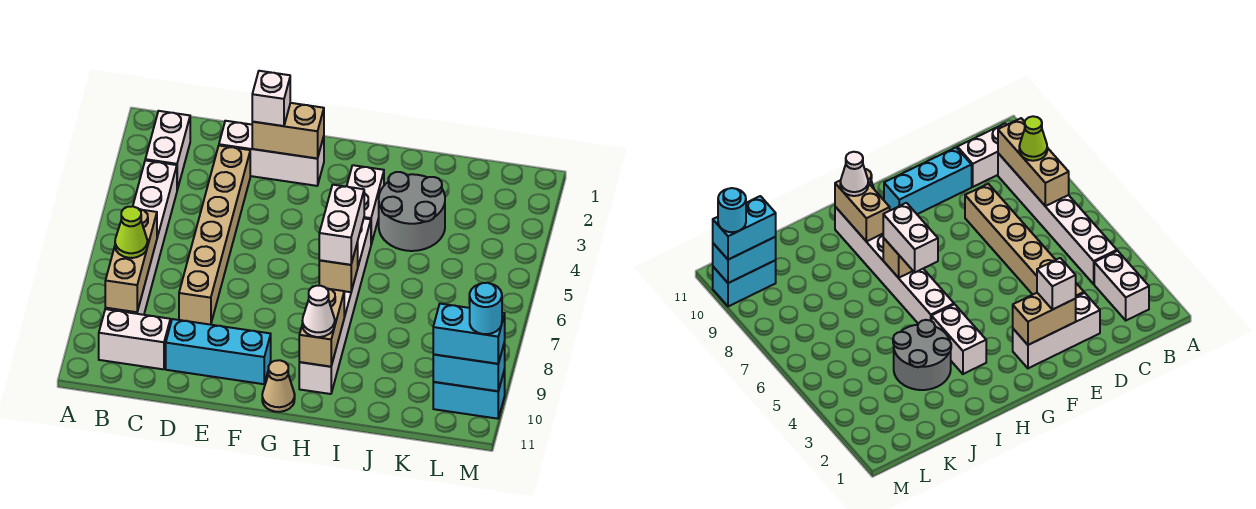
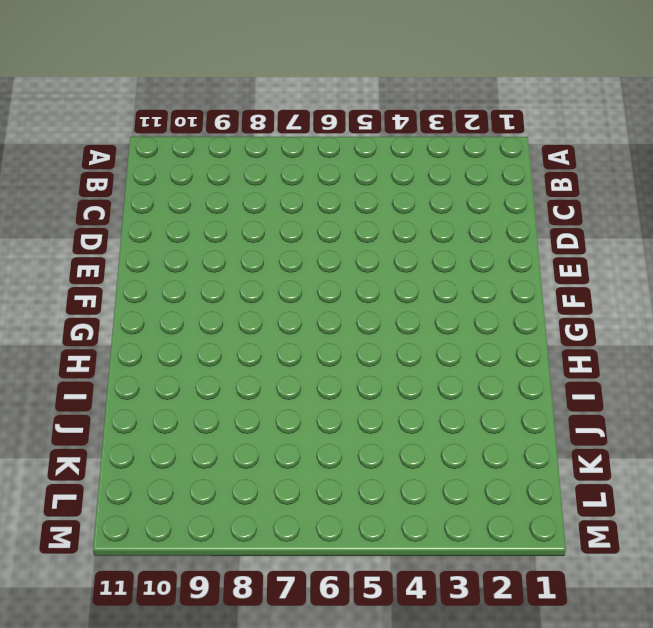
none -> white 1x2 brick [145,111,190,190]
none -> white 1x6 brick [105,160,177,315]
none -> white 1x2 brick [99,309,170,369]

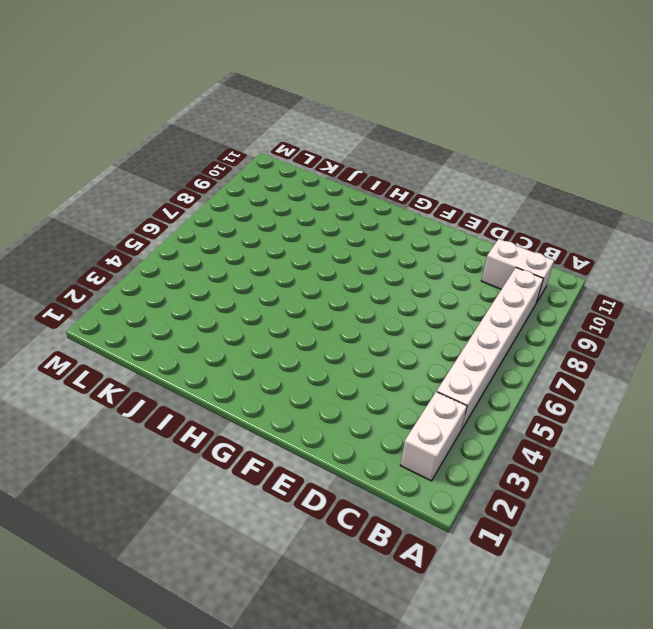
none -> white 1x3 brick [219,121,324,186]
none -> tan 1x6 brick [179,146,250,325]
none -> cyan 1x3 brick [166,319,271,384]

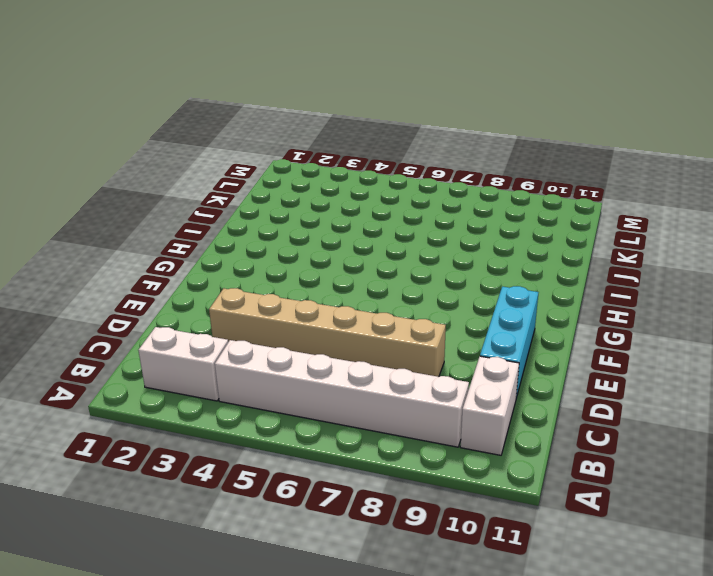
none -> white 1x3 brick [219,121,324,186]
none -> tan 1x1 cone [262,360,295,412]
none -> white 1x2 brick [347,165,384,244]

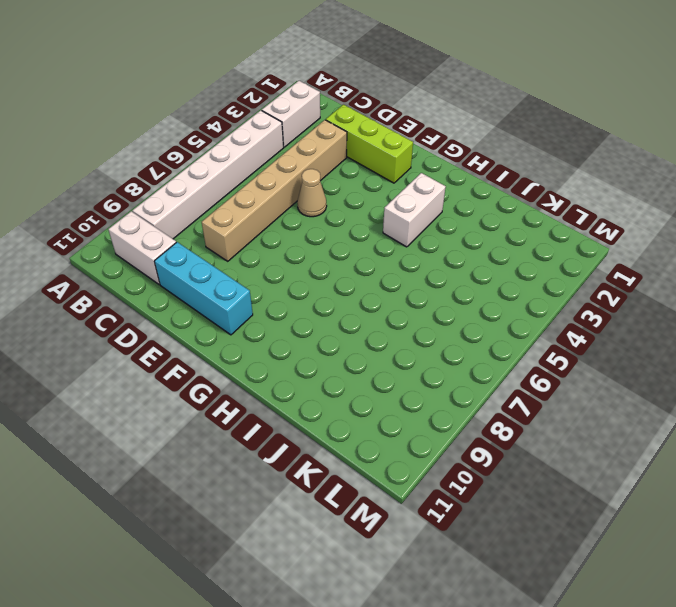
lime 1x3 brick [326,105,413,183] -> white 1x3 brick [219,121,324,186]
tan 1x1 cone [297,169,327,217] -> tan 1x1 cone moved to [262,360,295,412]
none -> white 1x6 brick [299,218,371,394]
none -> grey 2x2 round brick [379,172,445,251]
none -> cyan 1x2 brick [433,370,505,419]

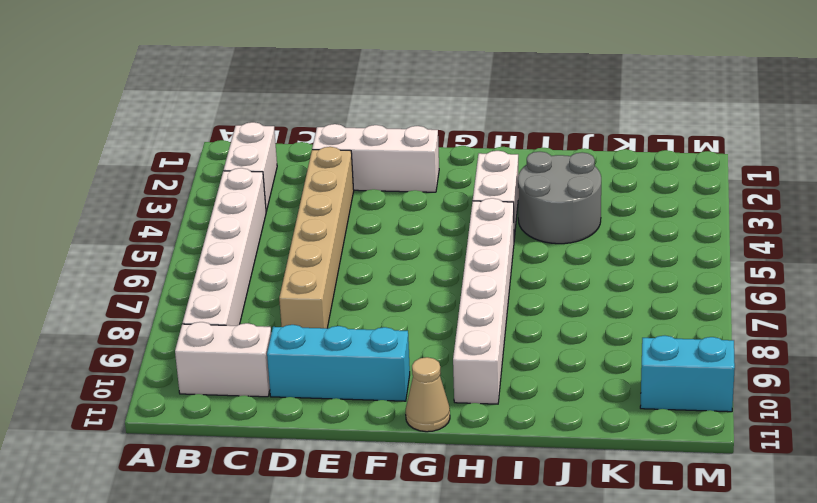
none -> tan 1x3 brick [105,207,157,312]
none -> tan 1x2 brick [252,103,324,159]
none -> tan 1x1 brick [319,242,358,292]

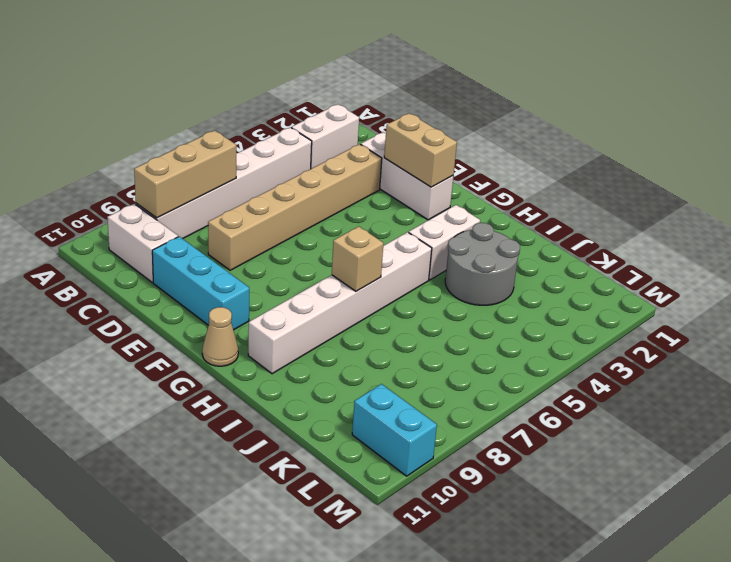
none -> tan 1x2 brick [299,288,344,367]
none -> cyan 1x2 brick [433,342,505,391]
none -> lime 1x1 cone [115,206,147,258]

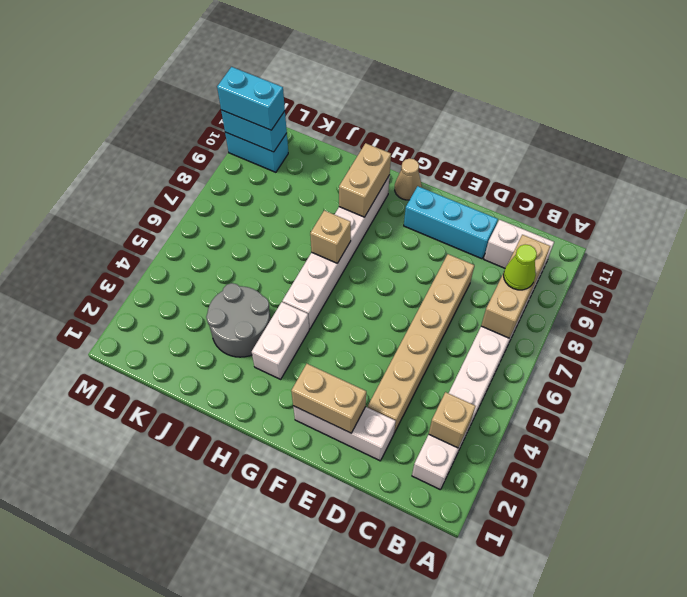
tan 1x1 brick [429,392,475,448] -> none
none -> white 1x1 brick [252,71,290,126]
none -> white 1x2 brick [319,185,364,265]
none -> white 1x1 cone [302,286,335,337]

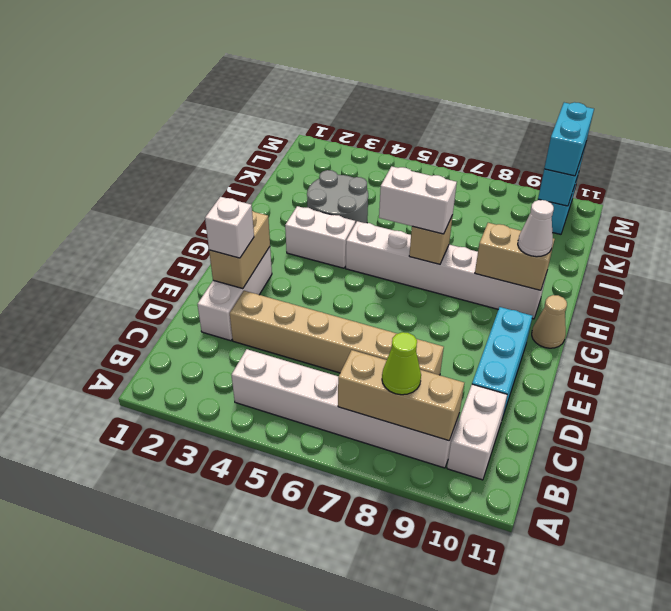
none -> white 1x2 brick [145,111,190,190]
none -> cyan 1x1 round brick [470,283,502,334]

